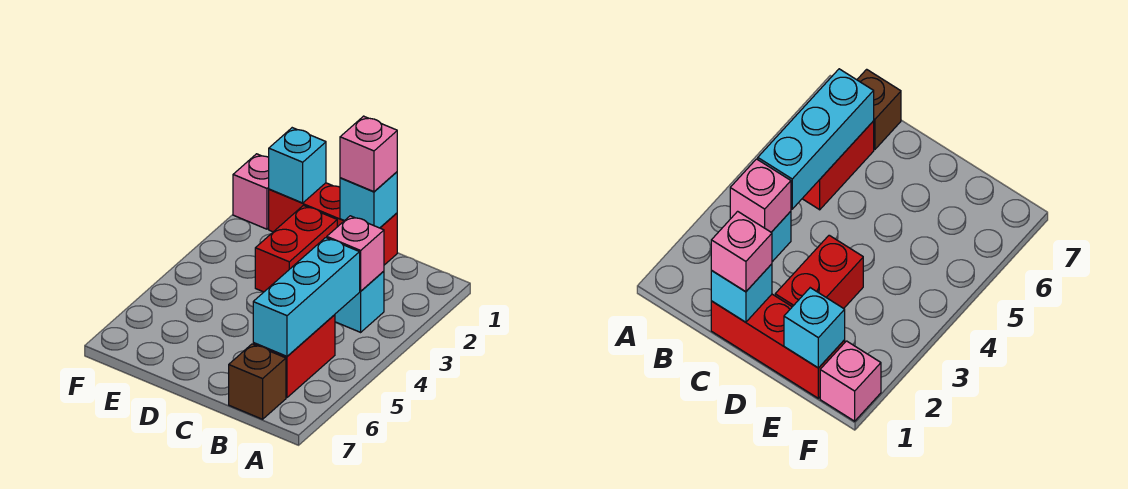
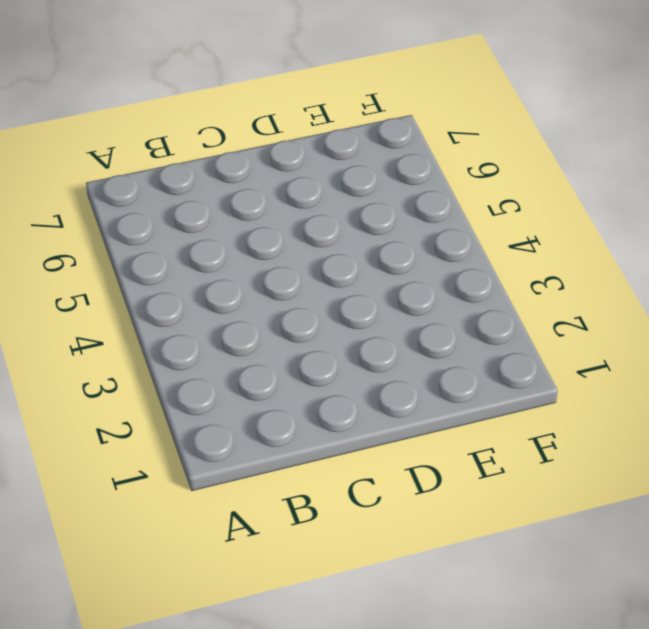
none -> cyan 1x1 brick [335,271,384,332]
none -> red 1x2 brick [253,315,335,397]

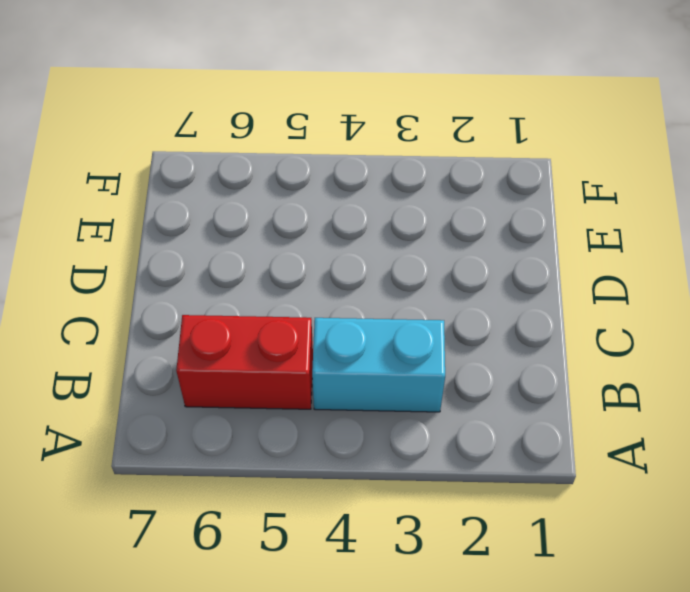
cyan 1x2 brick [312,318,445,412] -> cyan 1x1 brick [335,271,384,332]
none -> brown 1x1 brick [229,344,286,419]
none -> red 1x3 brick [269,183,397,265]

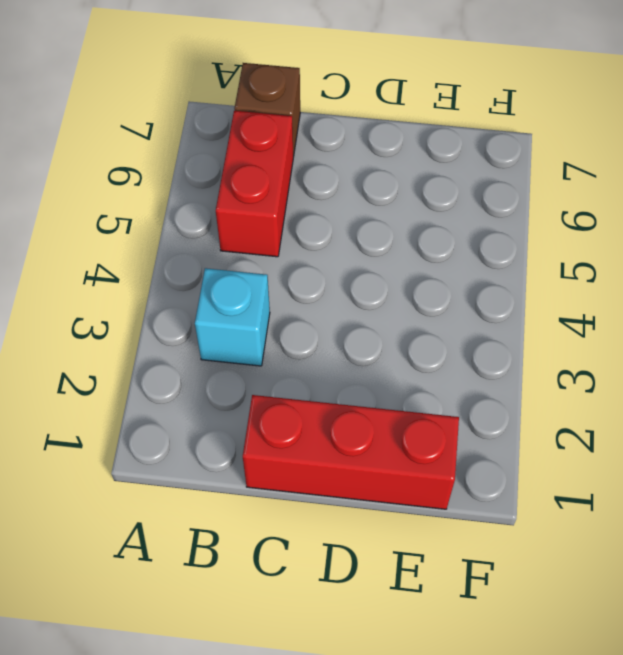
none -> red 1x2 brick [255,205,337,292]
none -> pink 1x1 brick [233,154,269,229]

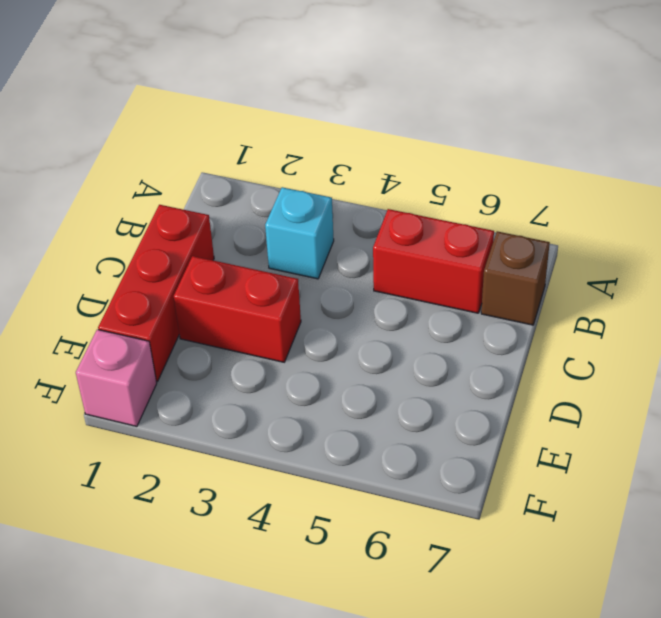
none -> pink 1x1 brick [327,216,384,291]
none -> cyan 1x3 brick [253,238,360,356]

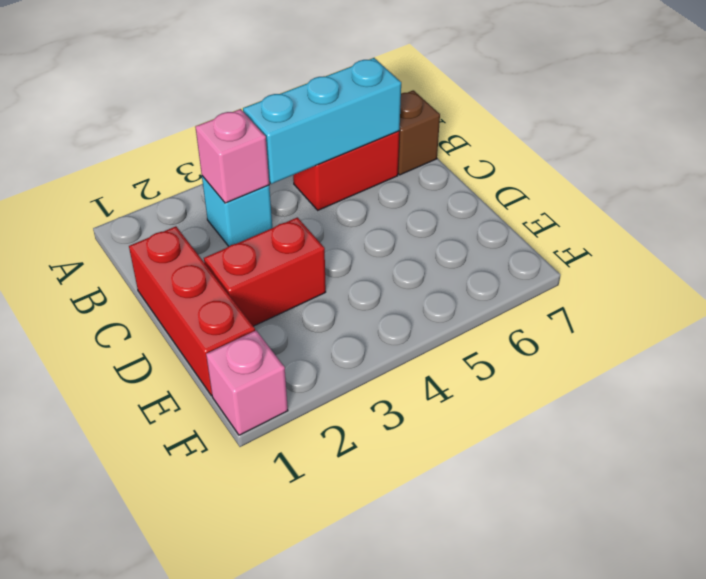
none -> cyan 1x1 brick [340,172,397,228]
none -> cyan 1x1 brick [269,128,326,203]

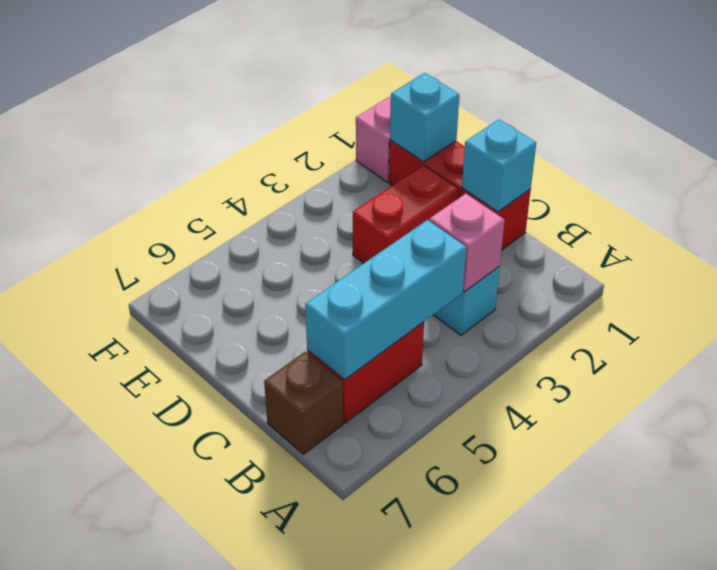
none -> pink 1x1 brick [340,116,397,192]

